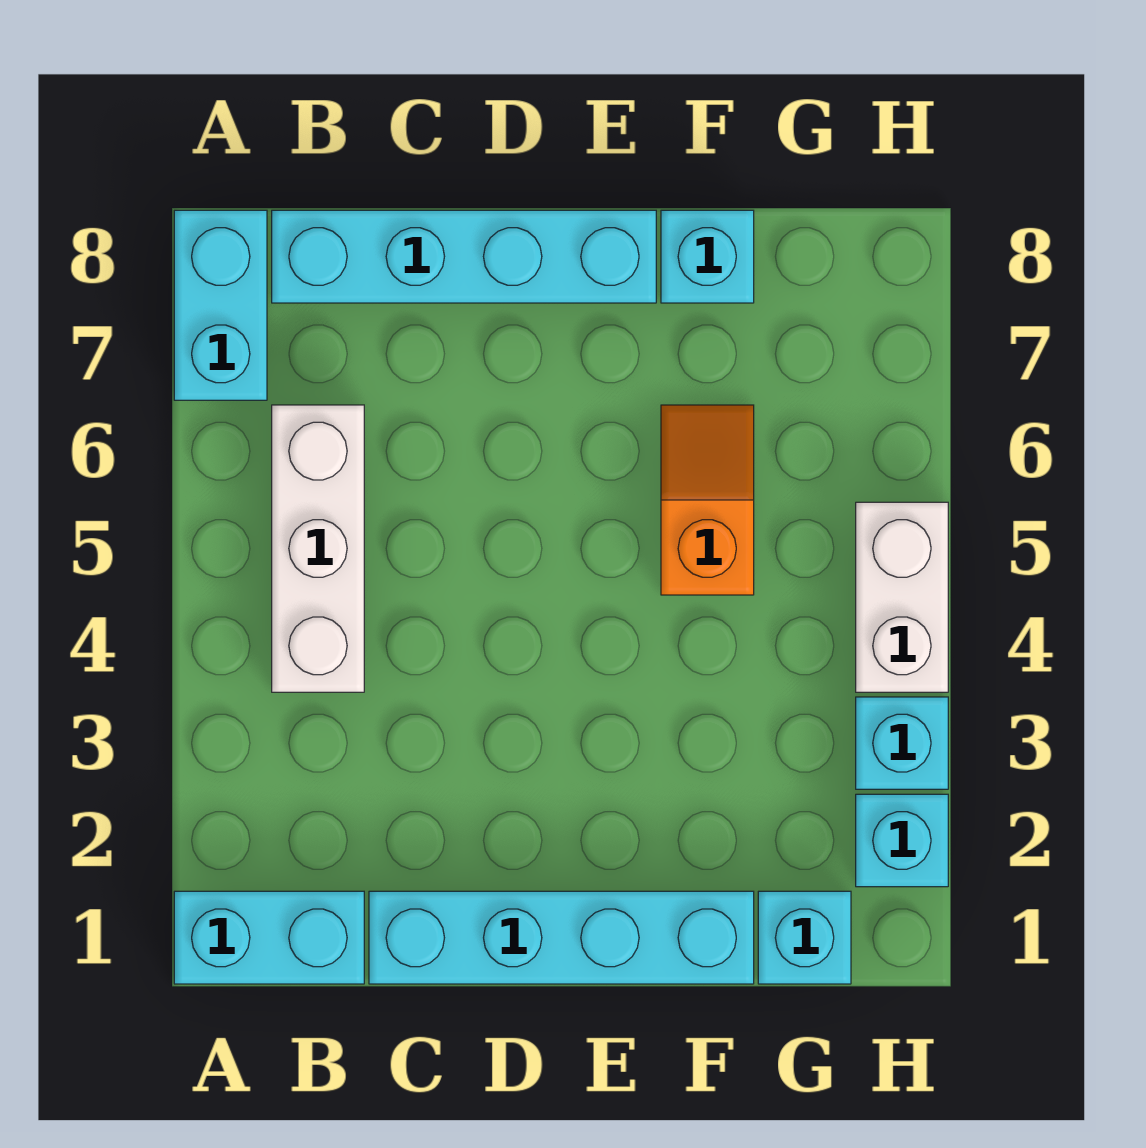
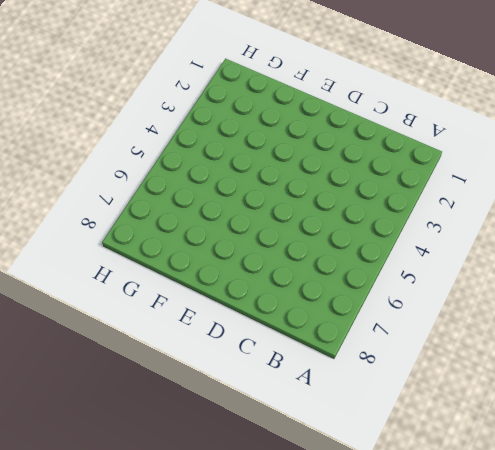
none -> cyan 1x2 brick [174,891,364,984]
none -> cyan 1x2 brick [174,210,267,400]

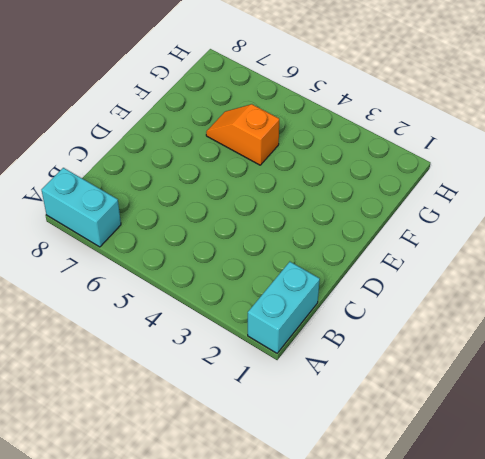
none -> white 1x3 brick [272,405,364,692]
none -> cyan 1x4 brick [272,210,656,303]

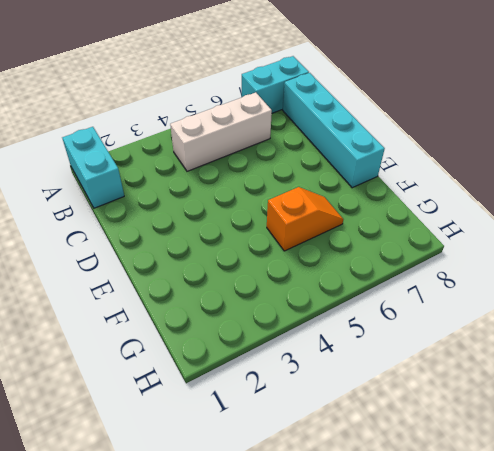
none -> cyan 1x4 brick [369,891,754,984]
none -> cyan 1x1 brick [661,210,754,303]

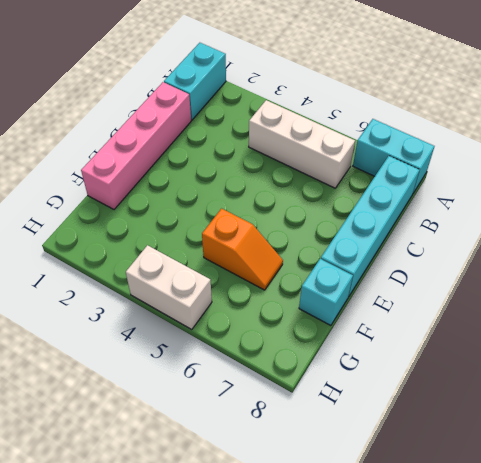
pink 1x4 brick [81,82,191,209] -> cyan 1x4 brick [369,891,754,984]
none -> cyan 1x1 brick [758,891,851,984]
none -> cyan 1x1 brick [856,794,948,887]

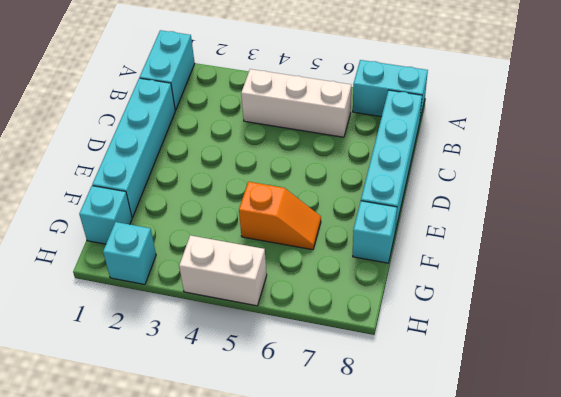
none -> cyan 1x1 brick [856,697,948,789]

